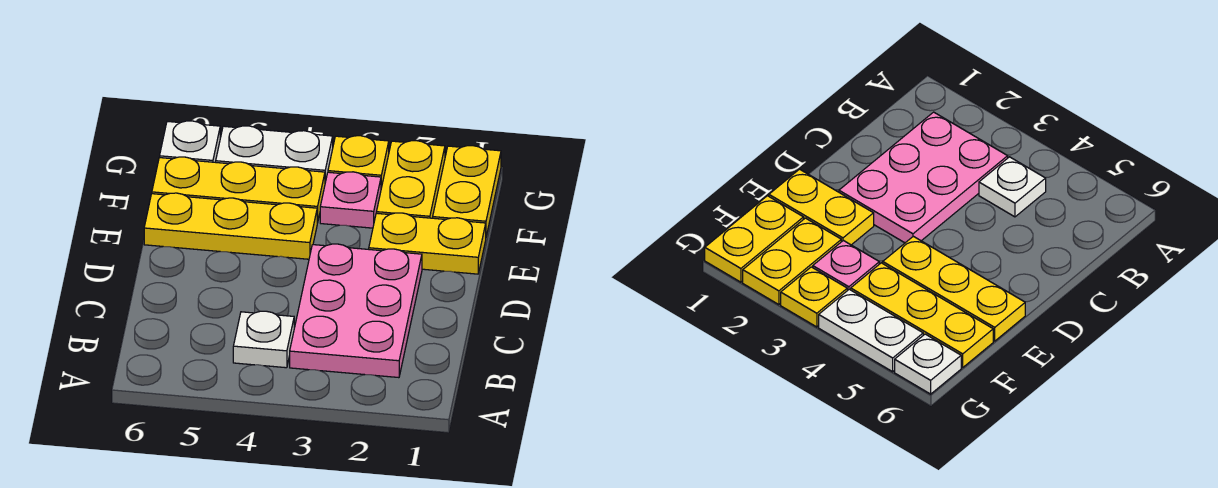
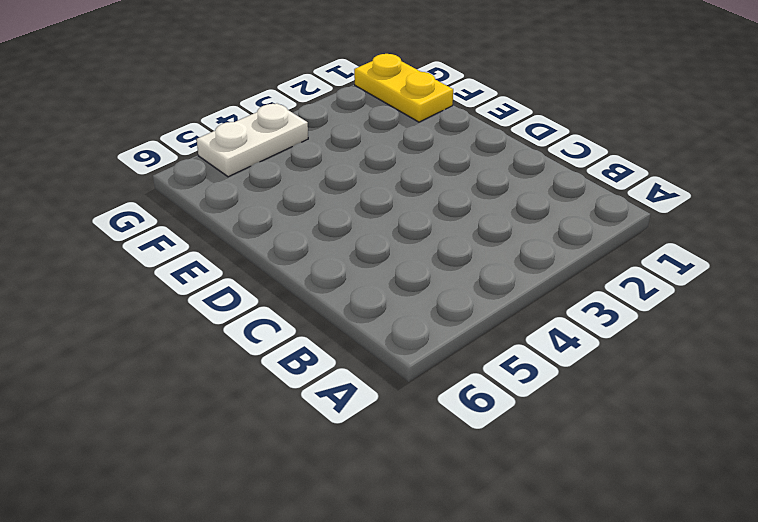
none -> pink 2x3 plate [290,244,422,378]
none -> white 1x1 plate [233,311,294,368]

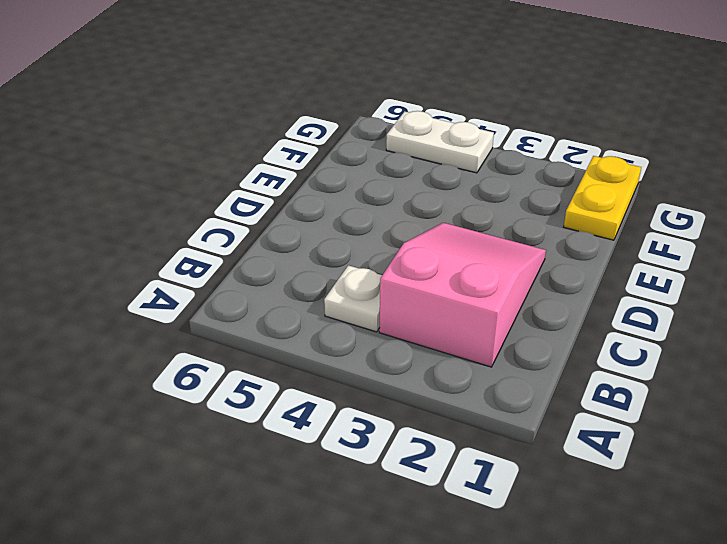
pink 2x3 slope [379,223,546,367] -> pink 2x3 plate [290,244,422,378]
none -> yellow 1x2 plate [369,213,486,274]
none -> yellow 1x3 plate [144,193,317,259]

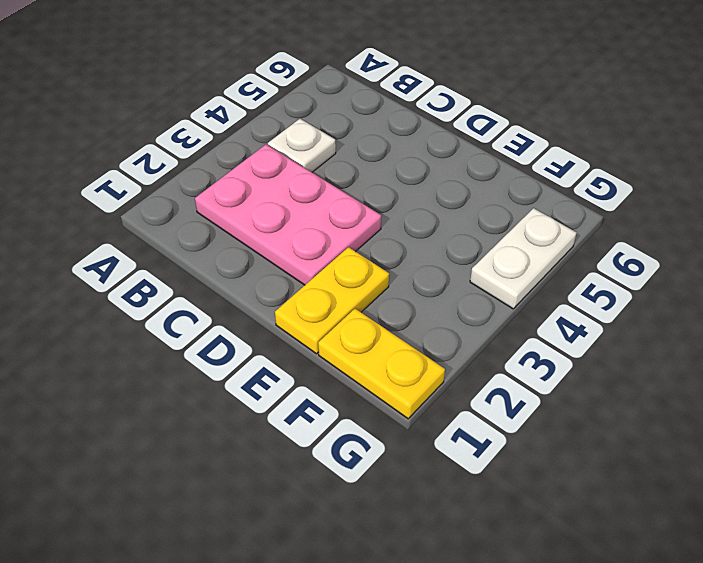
none -> yellow 1x3 plate [144,193,317,259]
none -> yellow 1x2 plate [376,141,445,218]

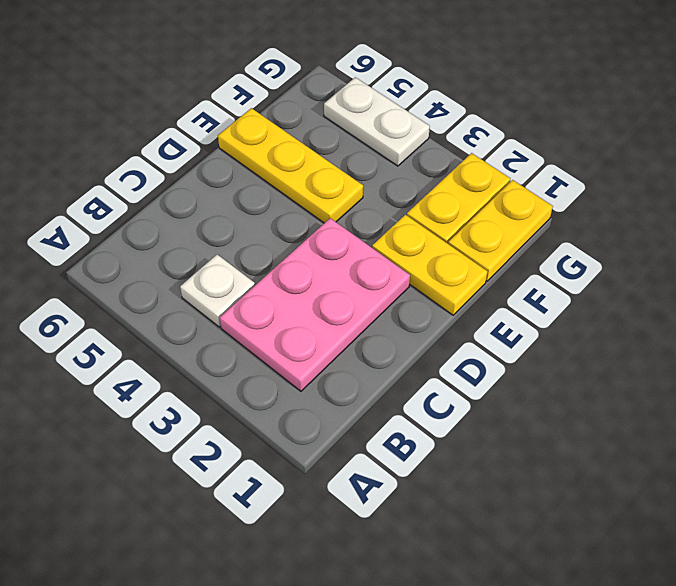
none -> pink 1x1 plate [320,172,381,228]
none -> yellow 1x3 plate [152,157,325,223]

